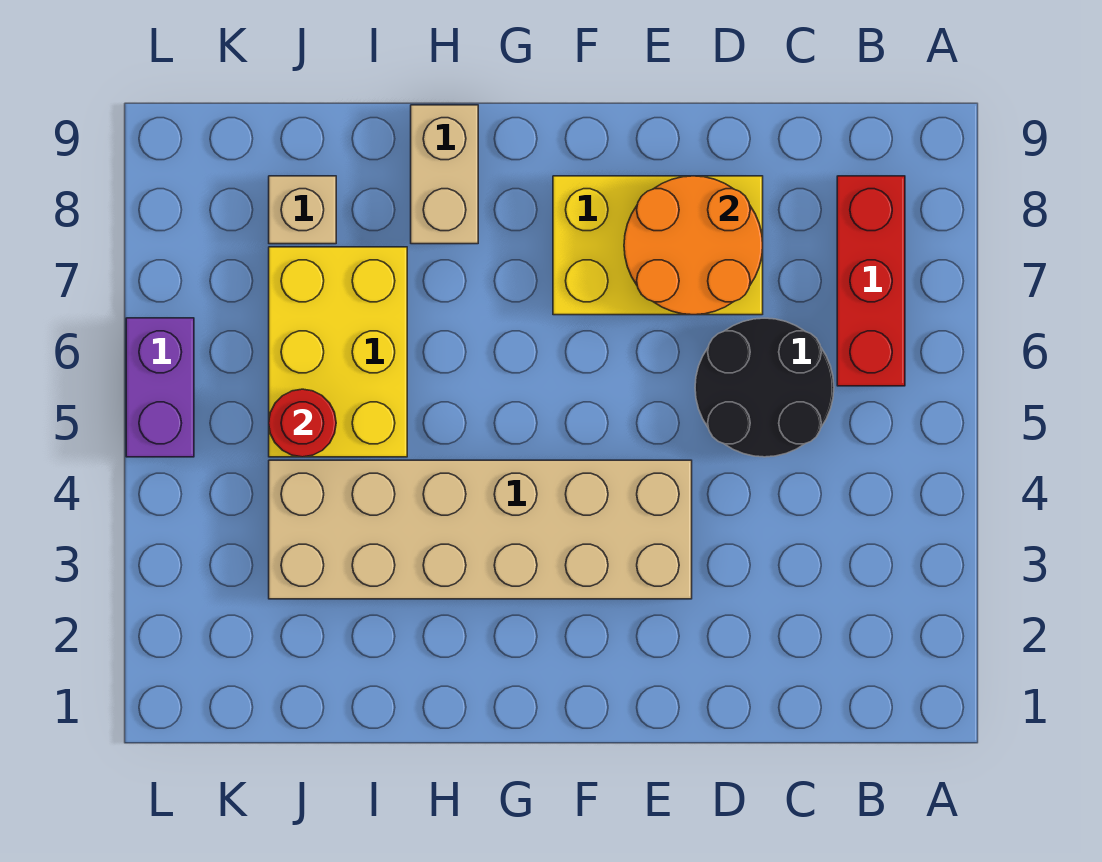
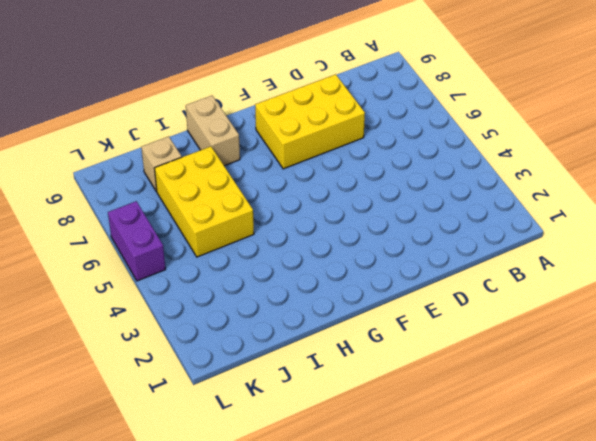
none -> red 1x3 brick [837,176,905,386]
none -> black 2x2 round brick [695,318,834,457]

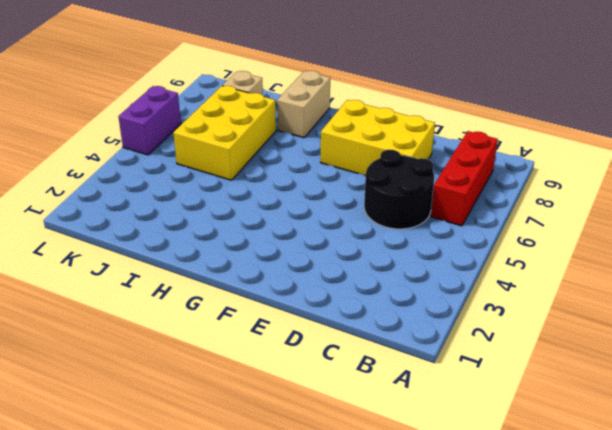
none -> tan 2x6 brick [269,460,692,599]
none -> orange 2x2 round brick [624,176,763,315]

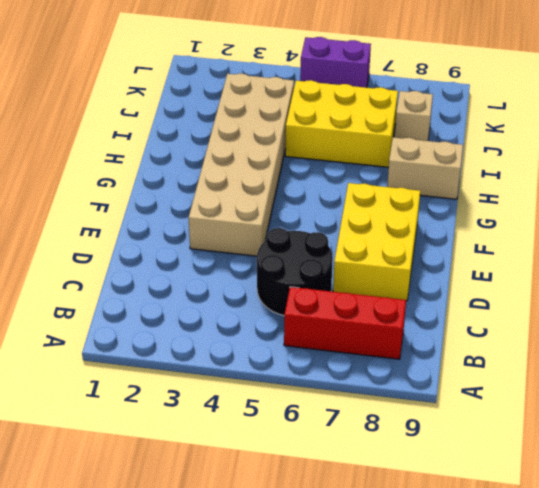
none -> orange 2x2 round brick [624,176,763,315]
none -> red 1x1 round brick [269,389,336,457]

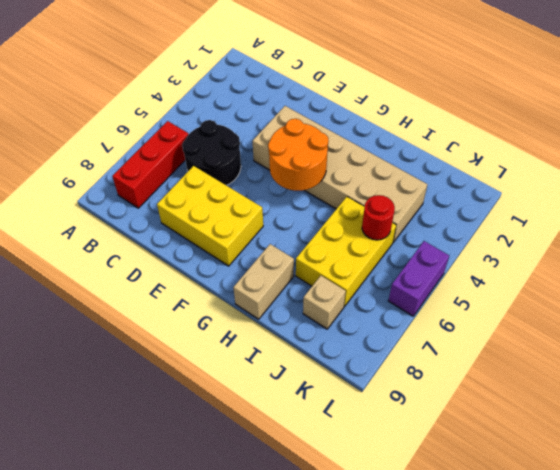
orange 2x2 round brick [268,119,329,191] -> orange 2x2 round brick moved to [624,176,763,315]

